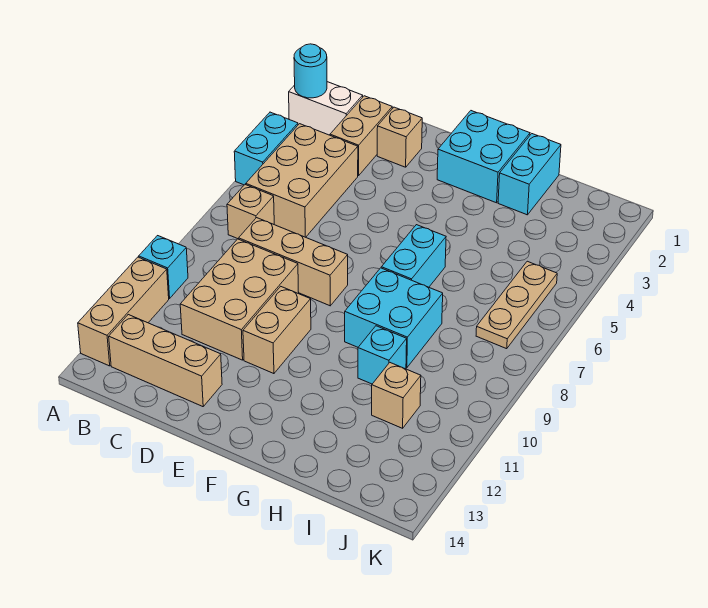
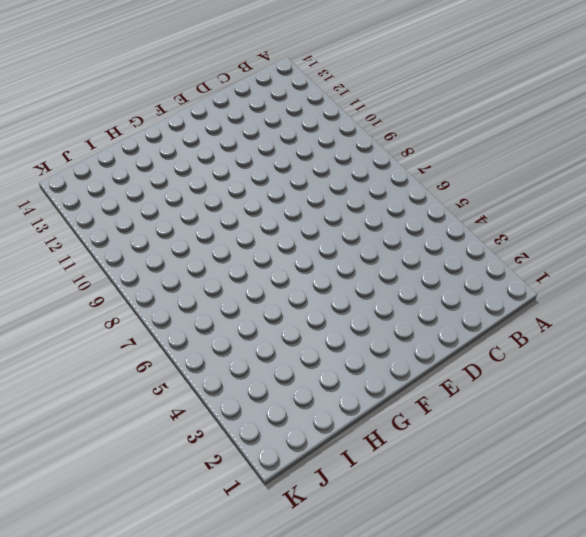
none -> white 1x2 brick [289,82,363,135]
none -> cyan 1x2 brick [234,112,298,185]
none -> cyan 1x1 brick [139,236,188,299]

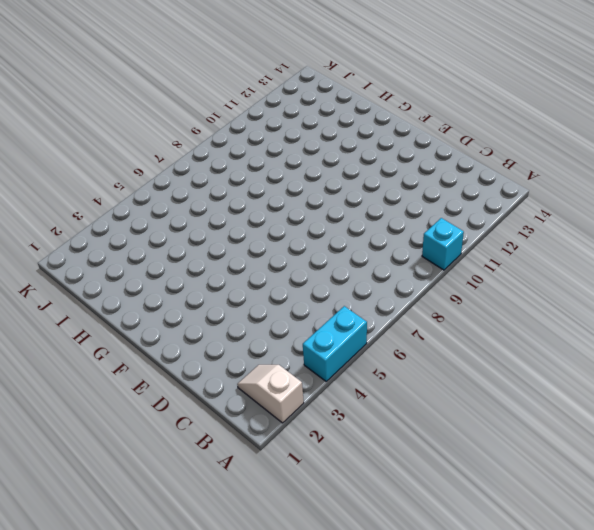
white 1x2 slope [237,365,304,423] -> white 1x2 brick [289,82,363,135]
none -> tan 1x3 brick [78,257,169,366]
none -> tan 2x3 brick [246,124,358,237]
none -> tan 1x1 brick [227,185,274,239]

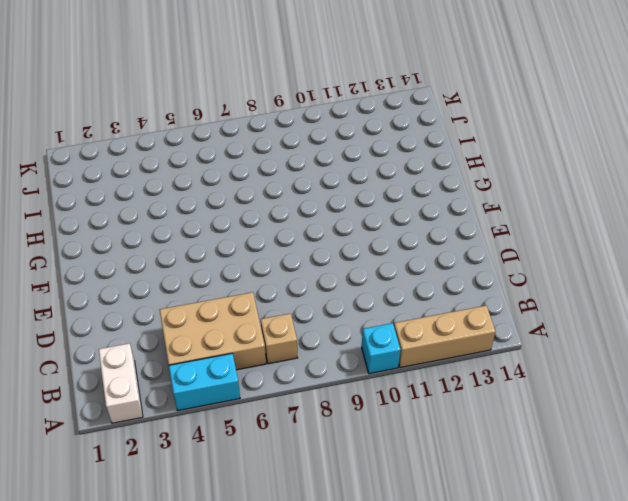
none -> tan 1x3 brick [109,315,222,407]
none -> tan 1x2 brick [330,96,392,176]
none -> tan 1x3 brick [239,218,348,306]

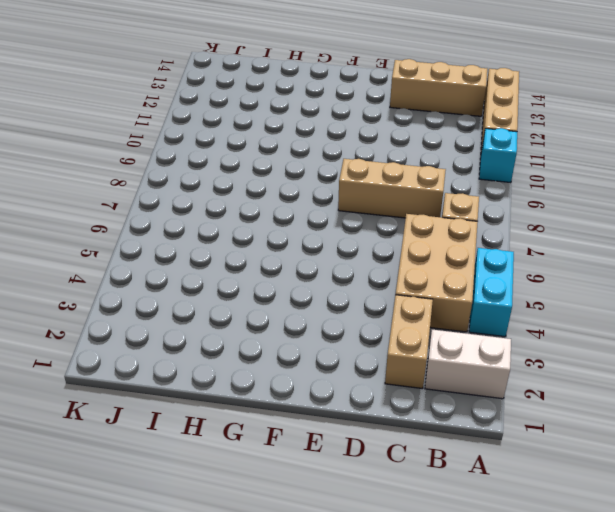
none -> tan 2x3 brick [180,239,299,360]
none -> tan 1x1 brick [377,107,423,167]
none -> tan 1x2 brick [243,286,311,374]

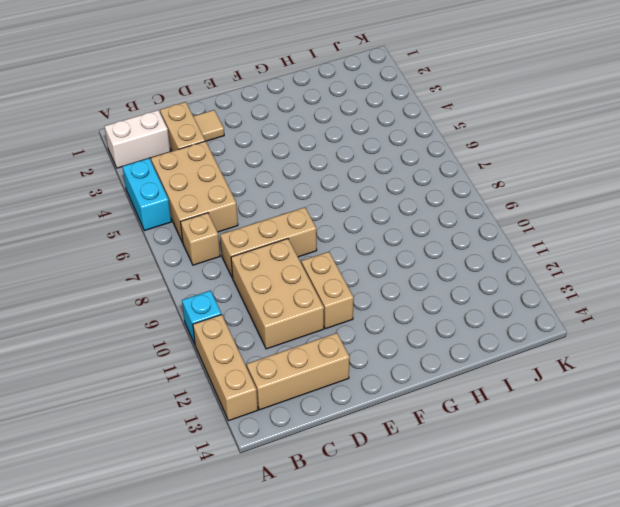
tan 1x1 tile [193,110,224,141] -> tan 1x1 brick [377,107,423,167]
none -> cyan 2x2 brick [437,111,530,203]
none -> cyan 1x2 brick [381,225,446,287]
none -> cyan 2x2 brick [345,268,443,368]

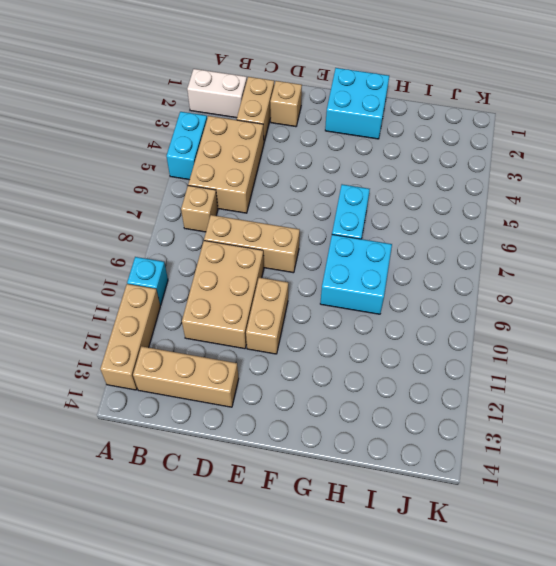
none -> cyan 1x2 brick [498,134,561,215]
none -> cyan 1x1 brick [358,326,407,384]
none -> tan 1x1 brick [372,363,421,428]

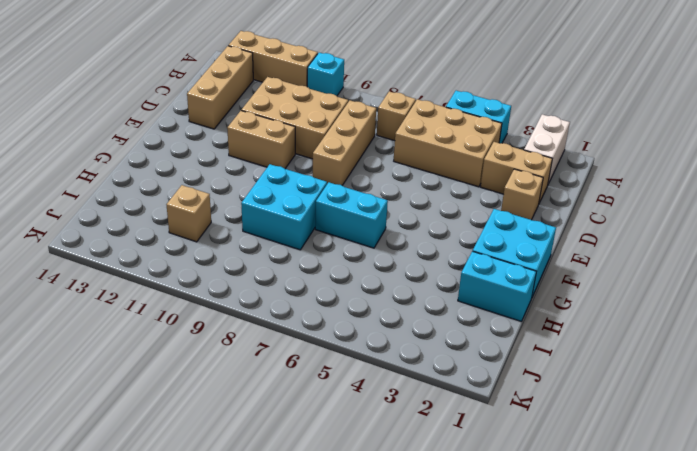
none -> cyan 1x1 brick [358,326,407,384]
none -> tan 1x3 plate [476,261,557,349]
none -> cyan 1x1 round brick [294,44,327,98]

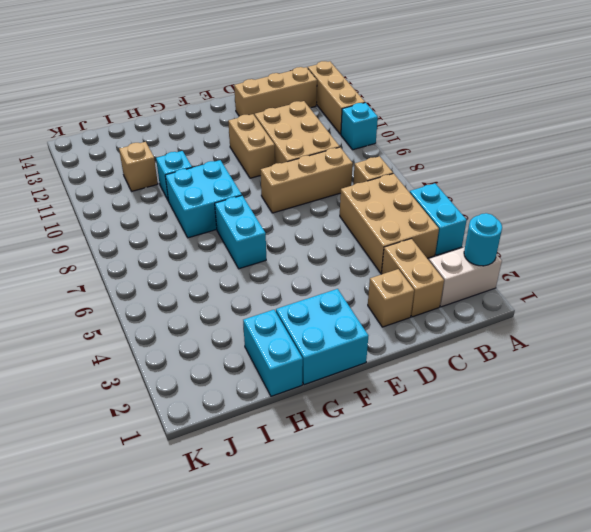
none -> tan 1x3 plate [476,261,557,349]

